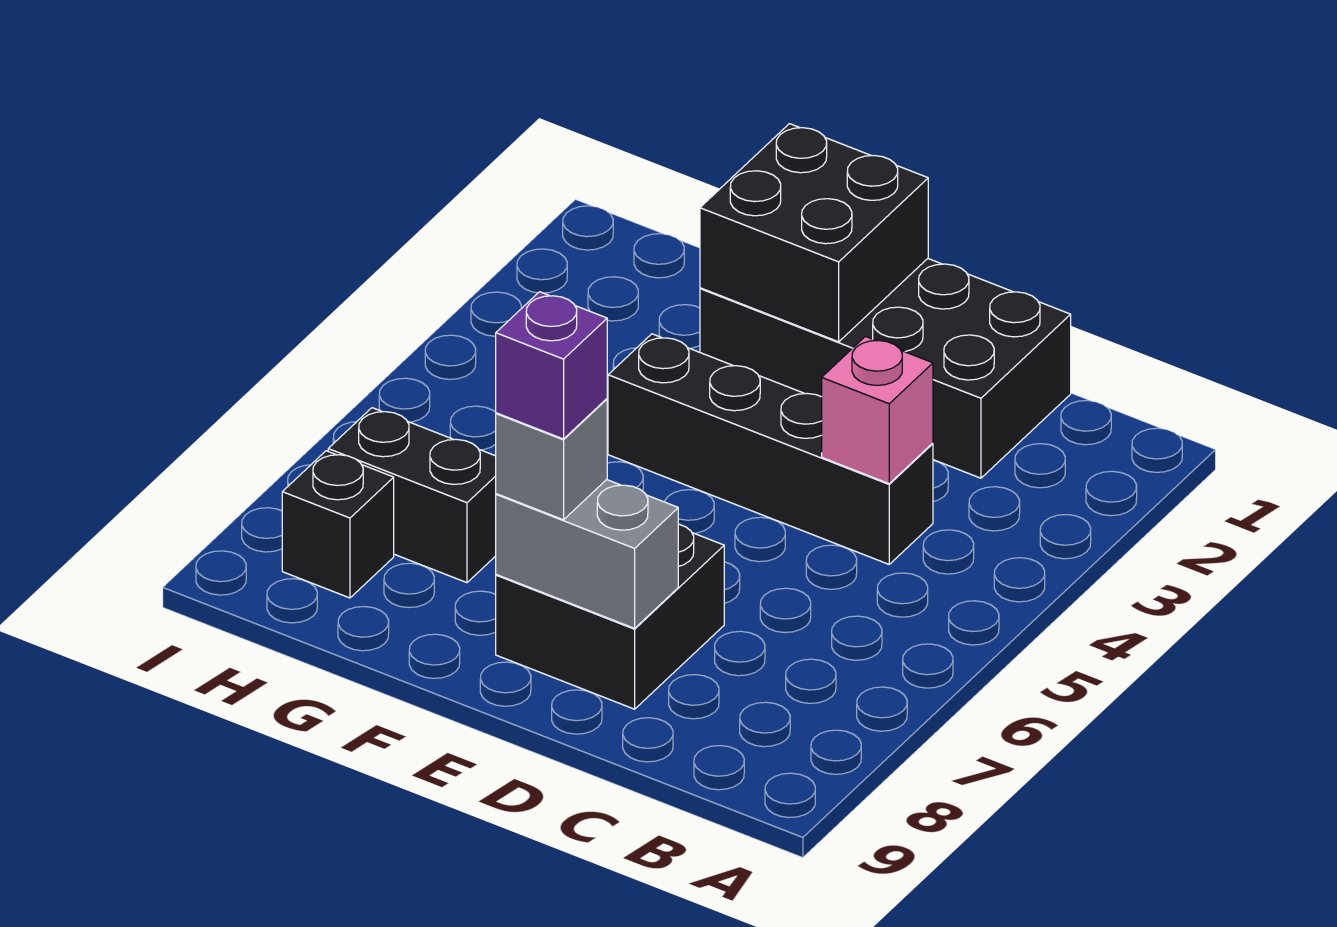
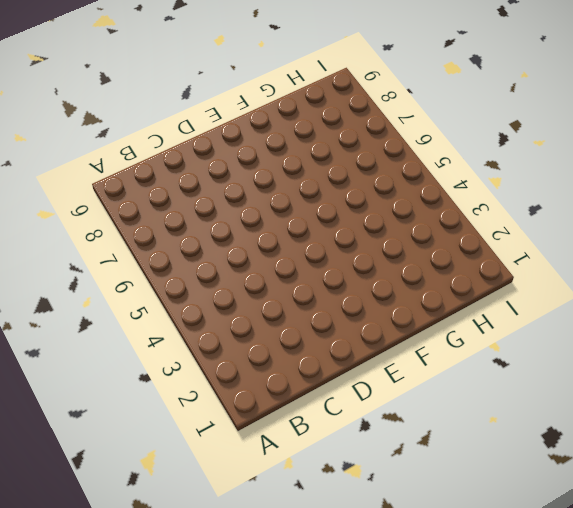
none -> black 2x4 brick [700,259,1071,478]
none -> black 1x4 brick [608,334,933,564]

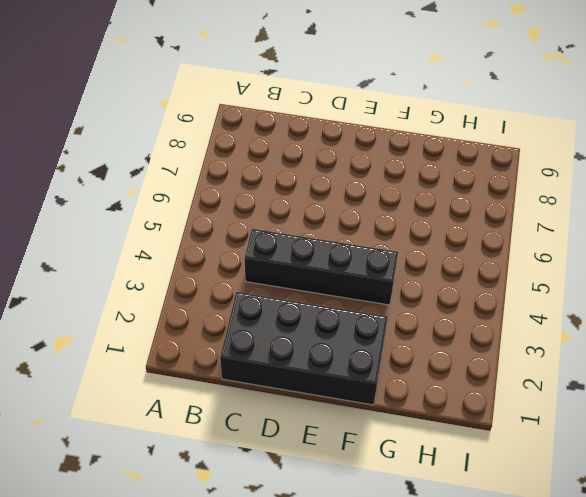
none -> black 2x2 brick [496,524,724,709]
none -> black 1x2 brick [328,408,496,583]

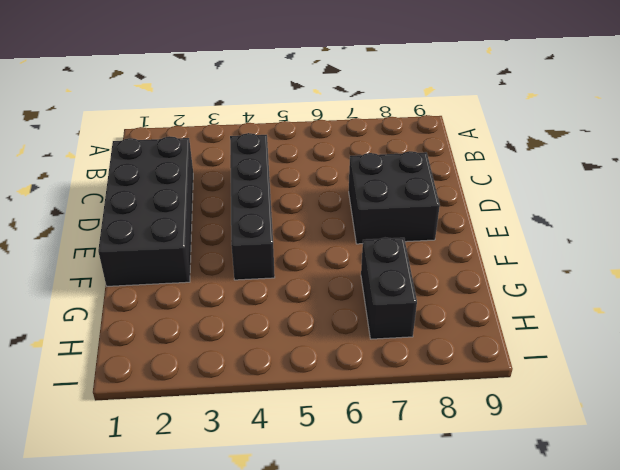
none -> black 1x1 brick [282,451,394,598]
none -> pink 1x1 brick [822,336,933,484]

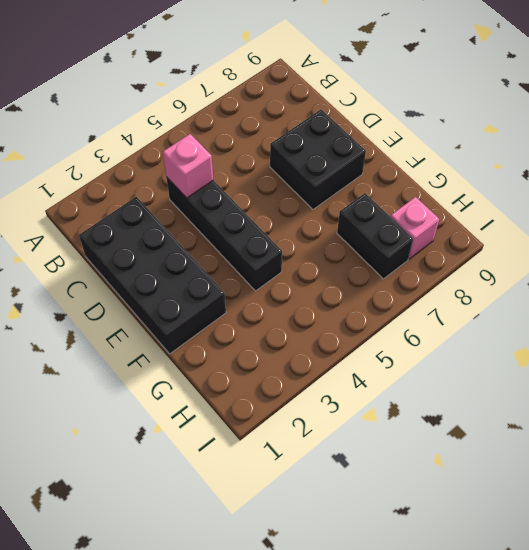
pink 1x1 brick [390,197,439,259] -> black 1x1 brick [282,451,394,598]
none -> grey 1x2 brick [496,480,678,628]
none -> black 2x2 brick [700,124,928,342]

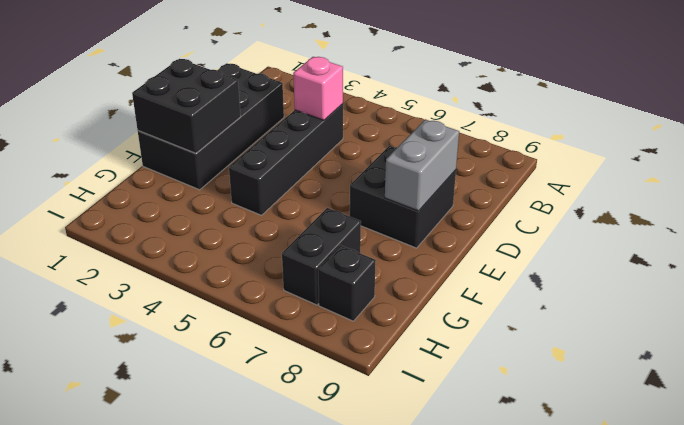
none -> grey 1x1 brick [496,399,607,520]
none -> purple 1x1 brick [496,292,607,439]

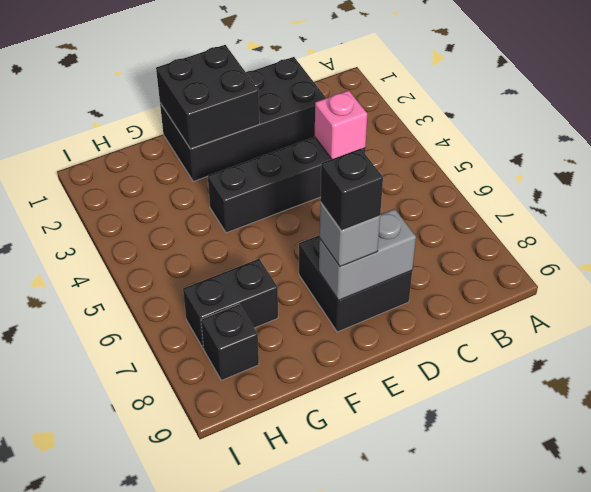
black 1x1 brick [320,149,383,231] -> purple 1x1 brick [496,292,607,439]

